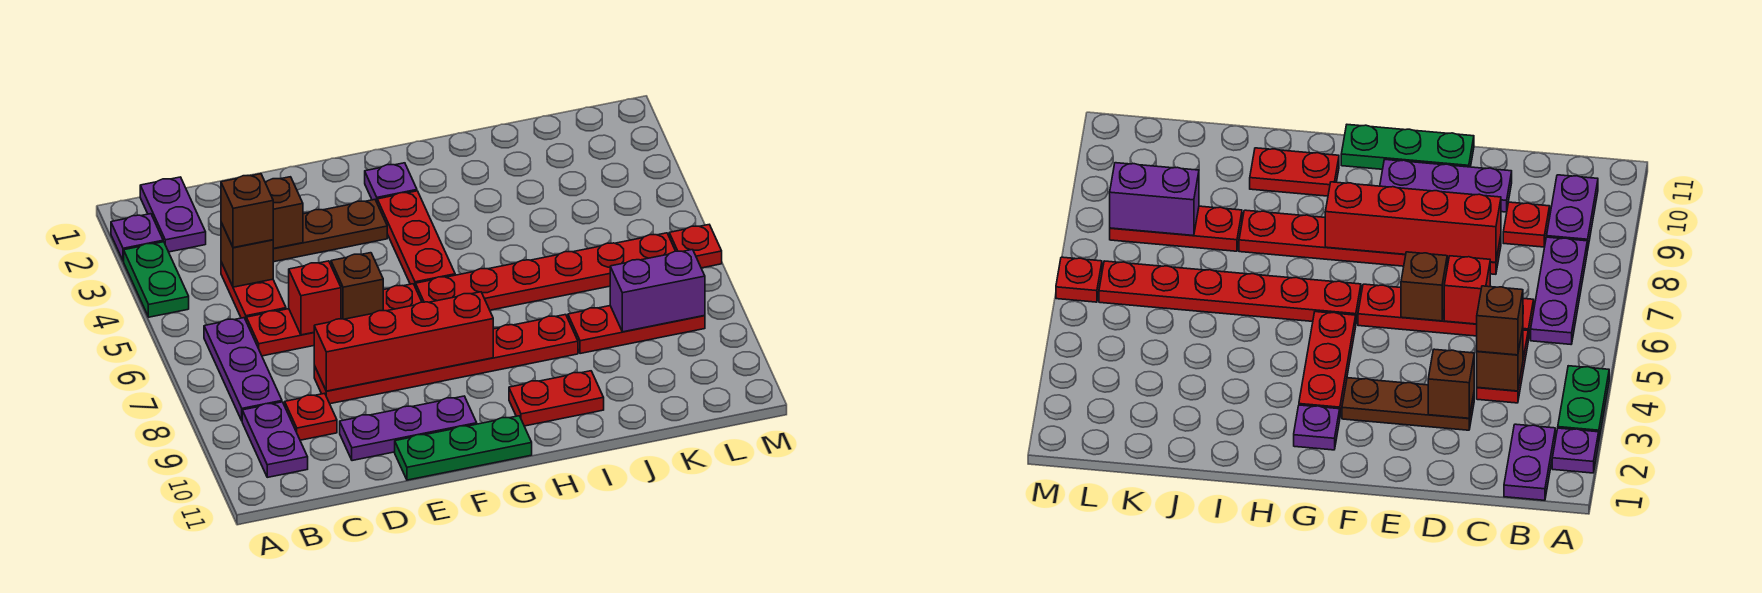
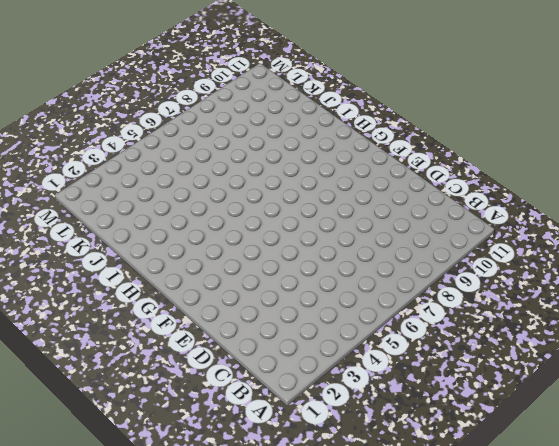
none -> purple 1x1 plate [111,214,163,261]
none -> green 1x2 plate [124,242,189,317]
none -> purple 1x2 plate [140,177,206,252]

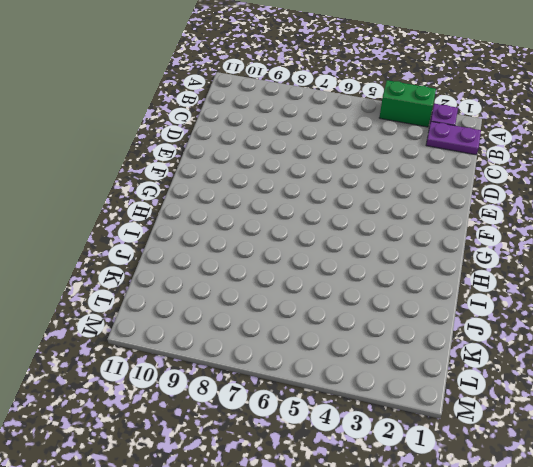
green 1x2 brick [379,80,436,127] -> green 1x2 plate [124,242,189,317]
none -> purple 1x3 plate [204,318,282,420]
none -> purple 1x2 plate [242,402,308,477]
none -> red 1x2 plate [221,262,286,320]

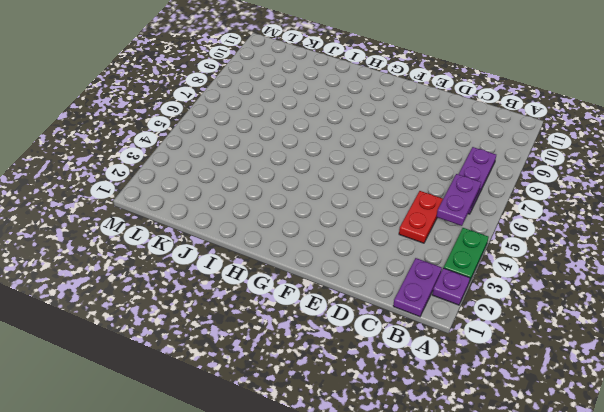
purple 1x2 plate [437,174,481,226] -> purple 1x2 plate moved to [242,402,308,477]
none -> red 1x4 plate [246,284,422,356]
none -> red 1x1 plate [285,393,337,440]
none -> brown 1x3 plate [273,200,387,262]

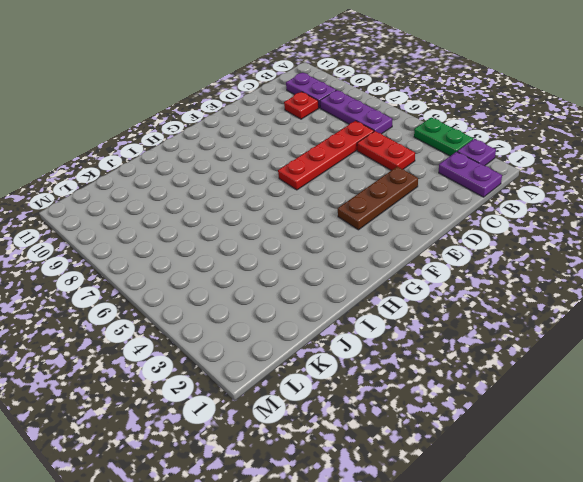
none -> red 1x6 plate [314,315,578,404]
none -> purple 1x3 plate [340,396,477,461]
none -> green 1x3 plate [395,416,532,480]

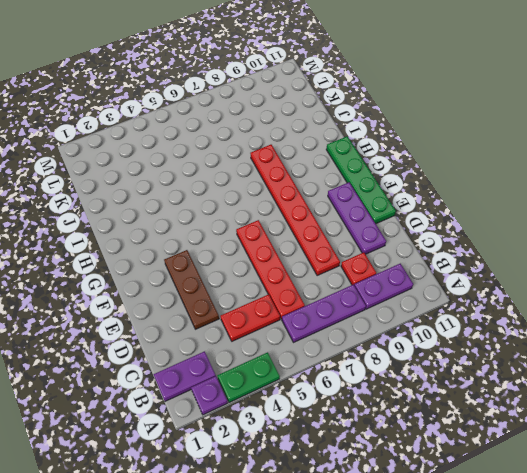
green 1x4 plate [326,136,396,224] -> green 1x3 plate [395,416,532,480]
none -> purple 1x1 plate [365,163,417,202]
none -> red 1x3 plate [377,191,455,288]
none -> red 1x6 plate [416,233,675,310]

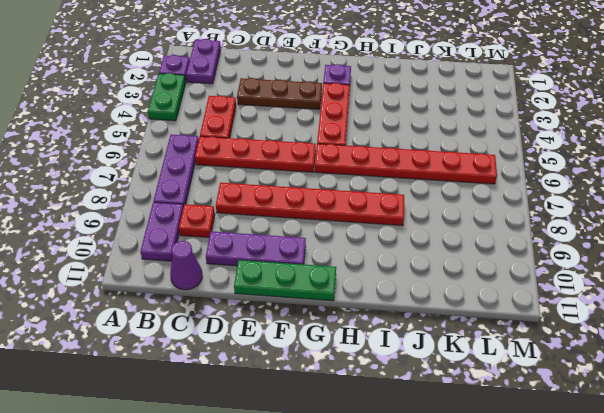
purple 1x1 cone [170,241,202,290] -> none
none -> red 1x2 plate [509,371,604,426]
none -> red 1x3 plate [568,306,705,354]
none -> red 1x1 plate [669,225,722,268]

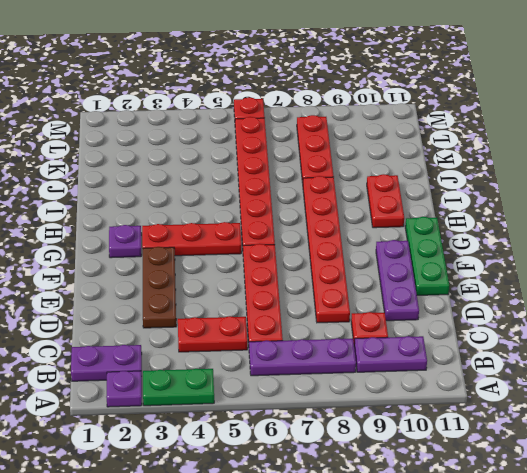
none -> brown 1x1 brick [221,223,273,287]
none -> brown 1x1 brick [265,177,303,249]
none -> red 1x1 brick [289,261,341,335]

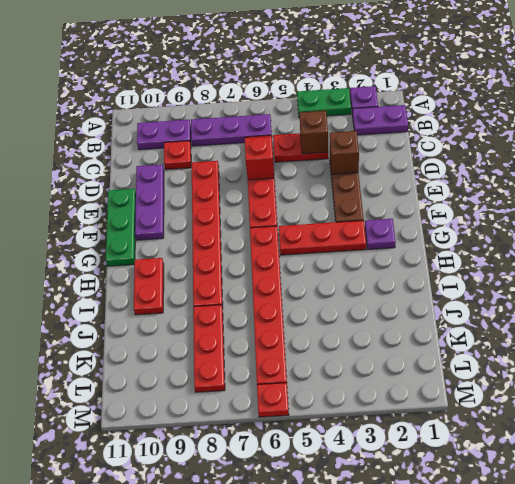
none -> red 1x4 brick [314,292,493,391]
none -> brown 1x1 brick [331,253,383,319]
none -> purple 1x2 brick [610,250,705,332]

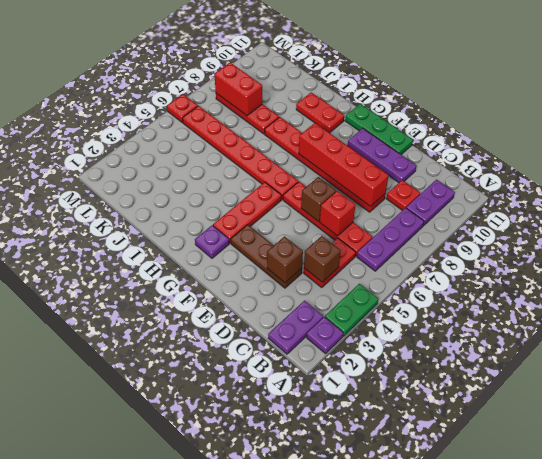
red 1x2 brick [214,62,263,116] -> purple 1x2 brick [610,250,705,332]
none -> brown 1x1 brick [221,174,273,248]

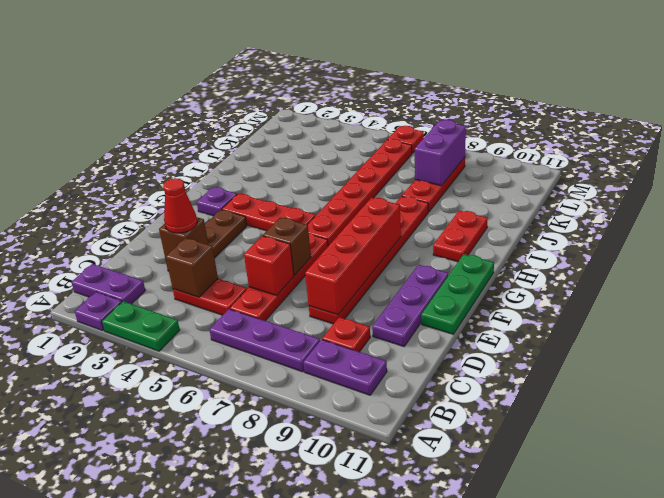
red 1x1 cone [163,178,197,233] -> none
none -> brown 1x1 brick [221,174,273,248]

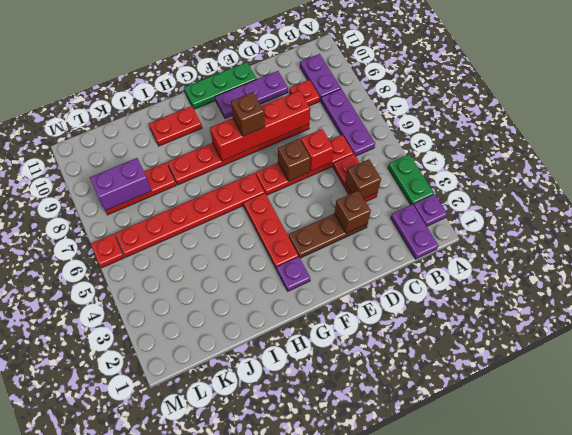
brown 1x1 brick [231,92,265,136] -> brown 1x1 brick moved to [221,174,273,248]

